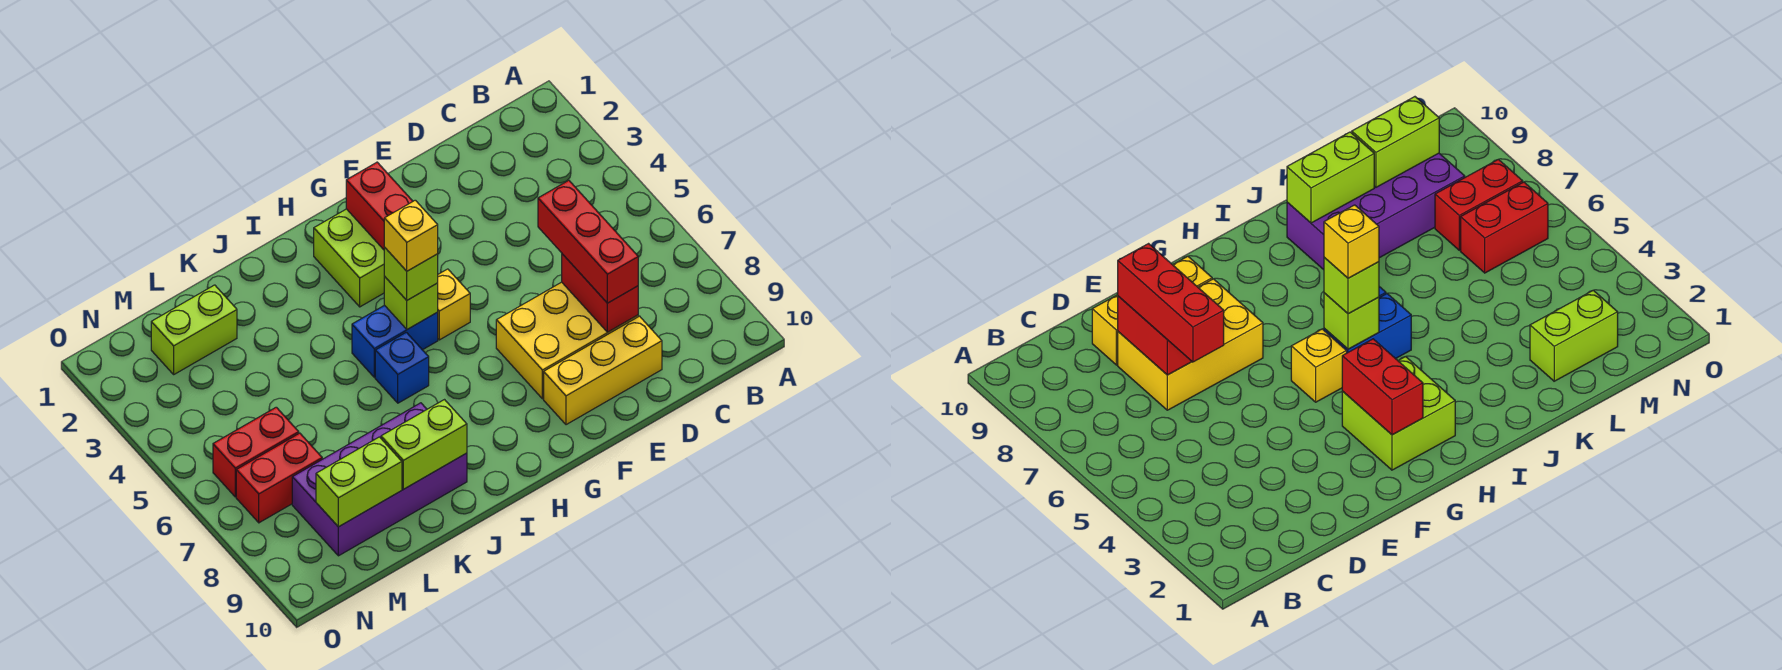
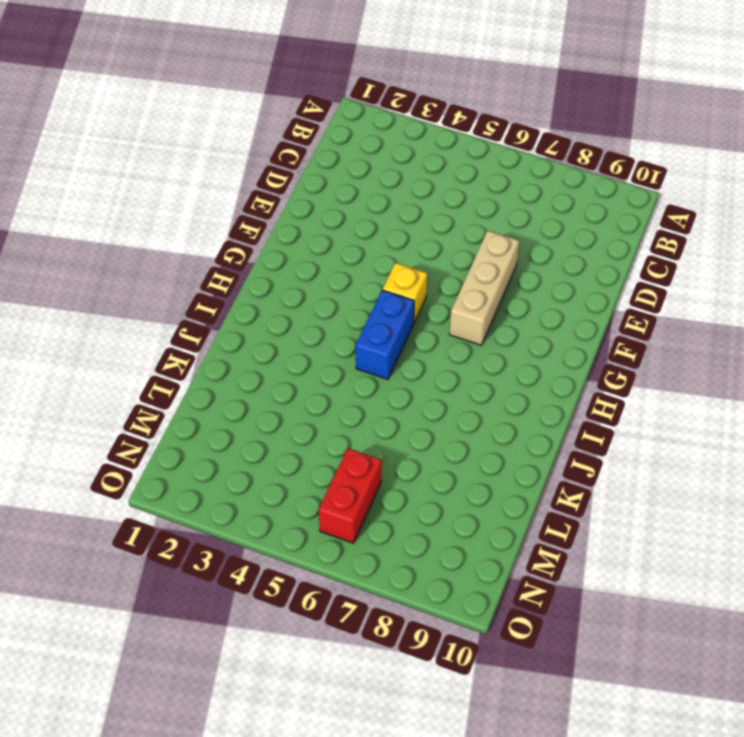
tan 1x3 brick [449,231,519,345] -> yellow 2x3 brick [496,282,638,399]
none -> yellow 1x3 brick [544,316,662,425]
none -> lime 2x2 brick [314,209,385,307]
none -> blue 1x1 brick [375,332,429,403]

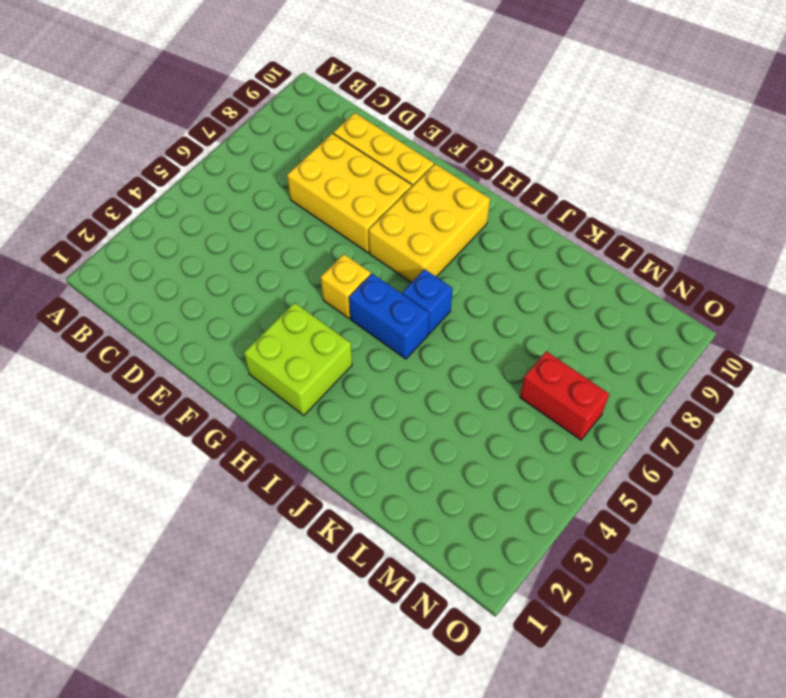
yellow 2x3 brick [369,164,490,283] -> none
none -> purple 2x4 brick [292,403,467,556]
none -> lime 1x2 brick [151,285,237,374]
none -> red 1x2 brick [236,433,322,523]

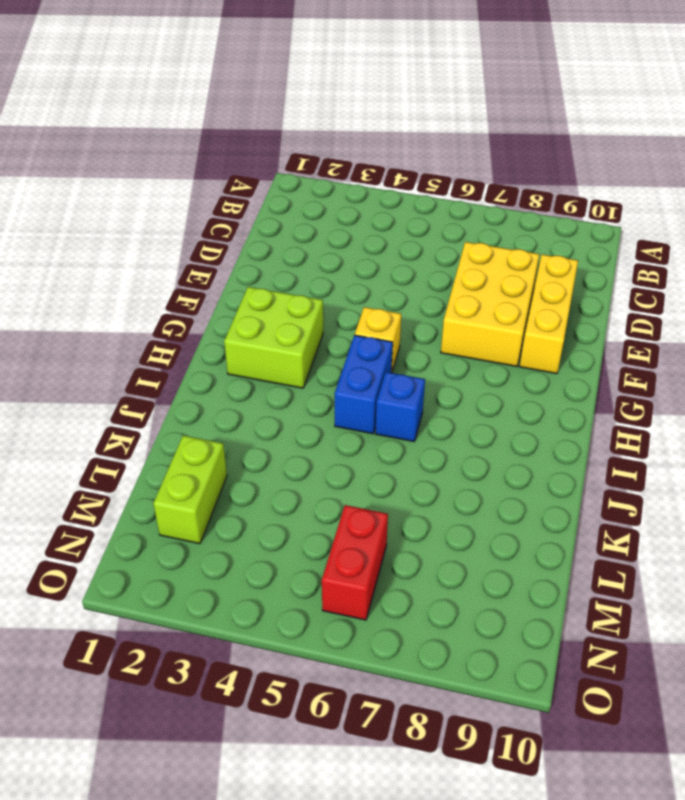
none -> purple 2x4 brick [292,403,467,556]
none -> red 1x2 brick [236,433,322,523]
none -> red 1x2 brick [562,254,638,332]

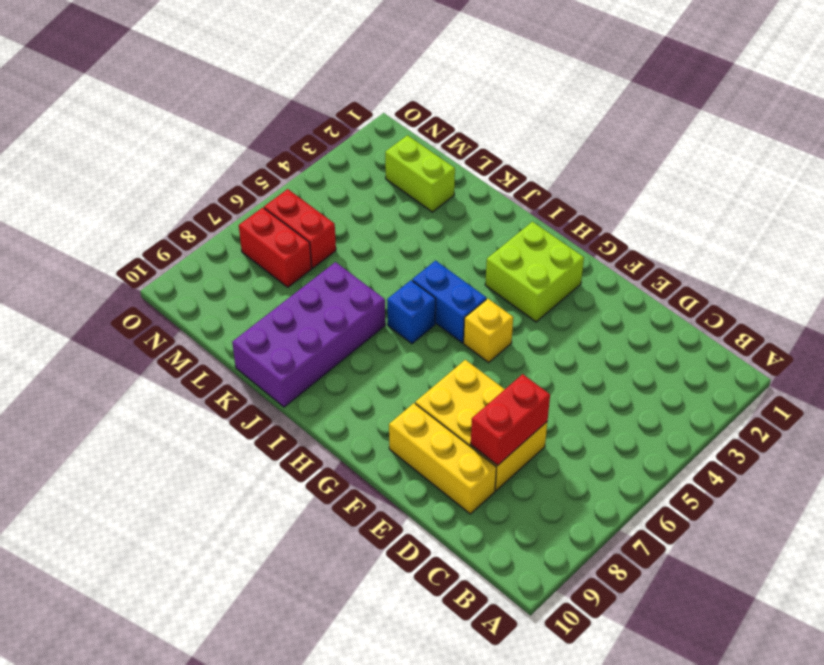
purple 2x4 brick [232,262,385,407] -> purple 2x4 brick turned to [292,403,467,556]
none -> red 1x2 brick [346,162,413,250]
none -> lime 1x1 brick [384,277,438,329]
none -> lime 1x2 brick [381,400,467,489]

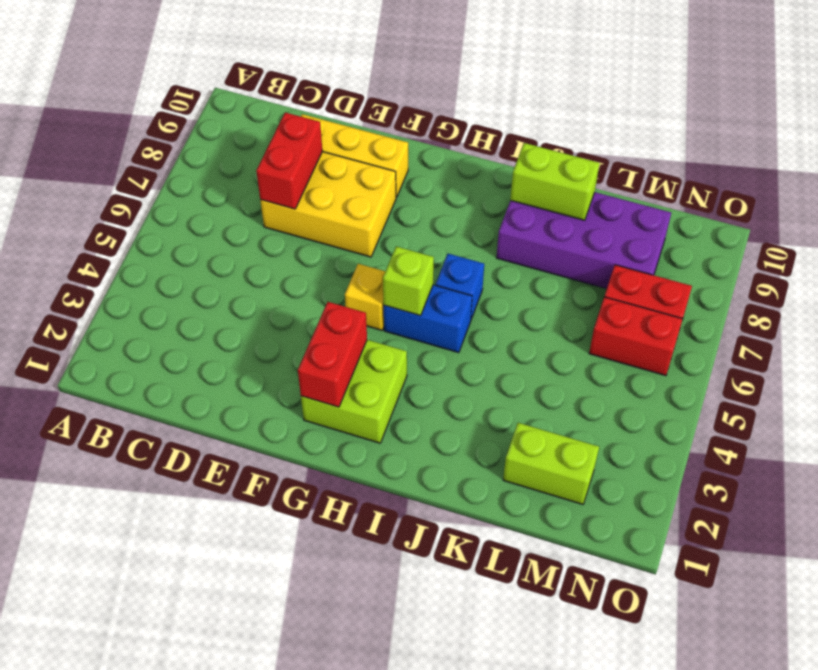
none -> lime 1x2 brick [316,437,402,527]
none -> red 1x3 brick [538,180,638,303]
none -> lime 1x1 brick [384,247,438,300]

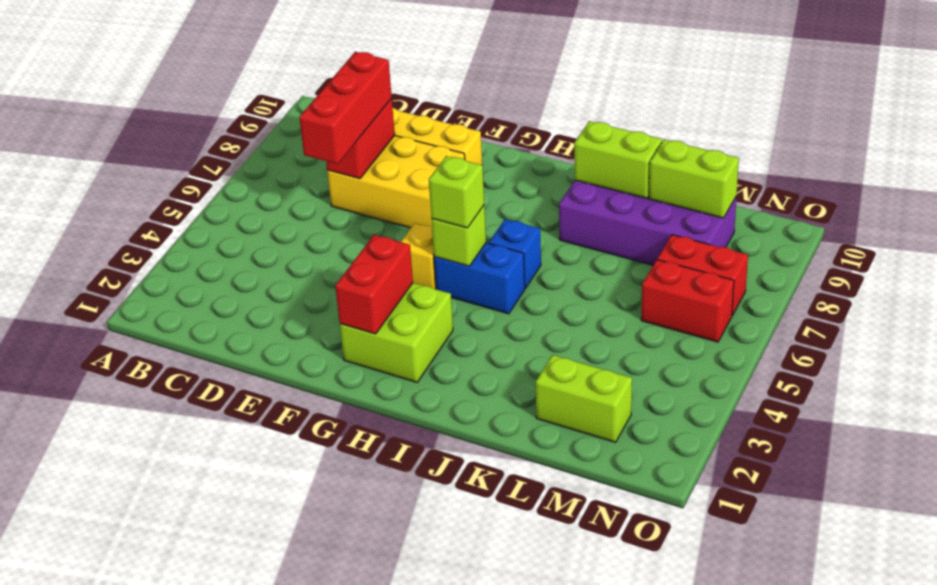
none -> yellow 1x1 brick [384,200,438,271]

